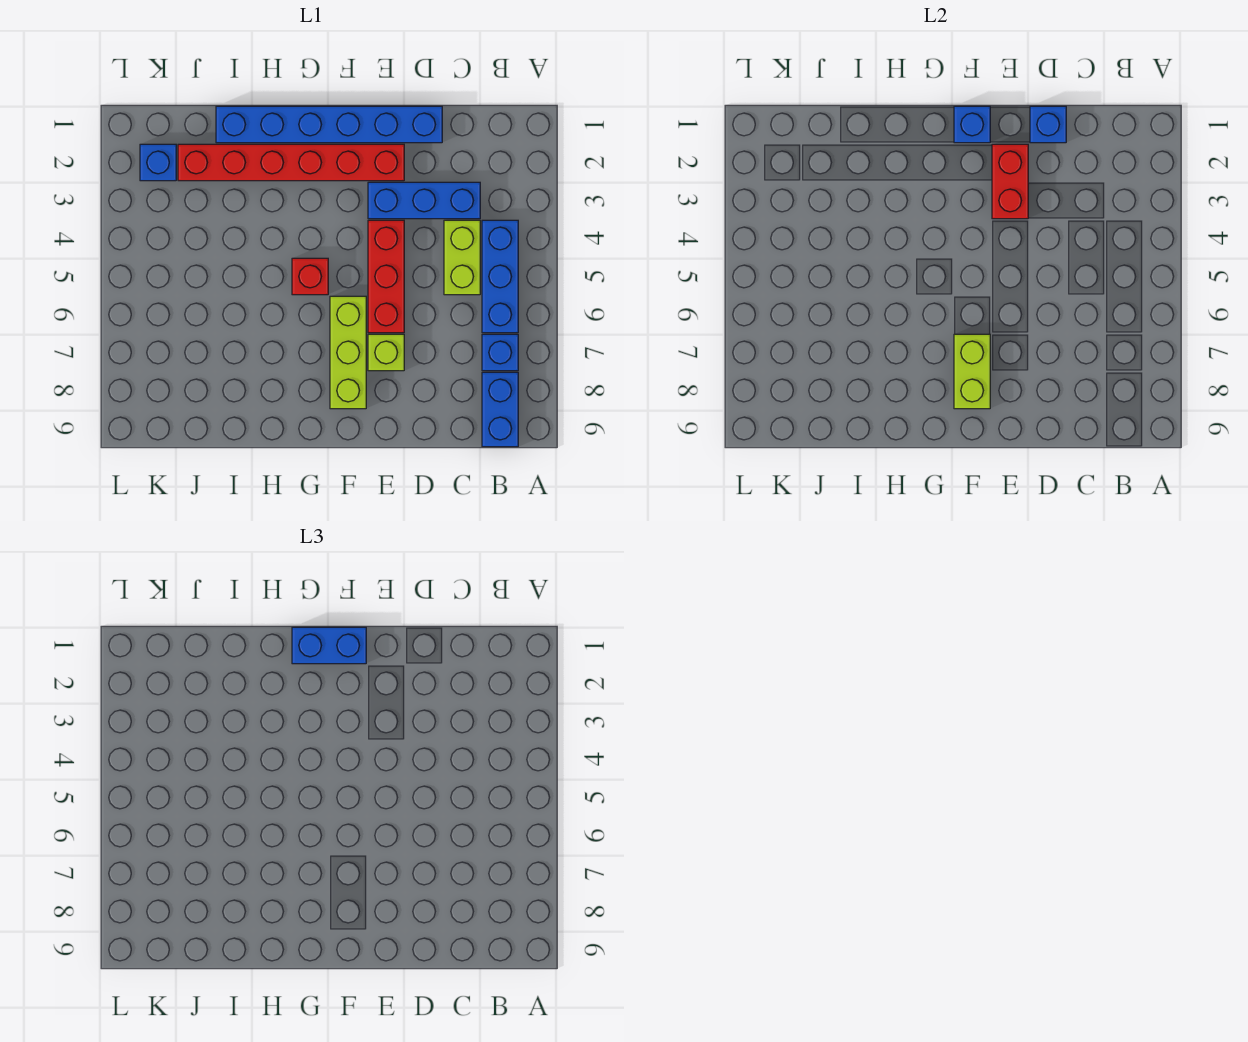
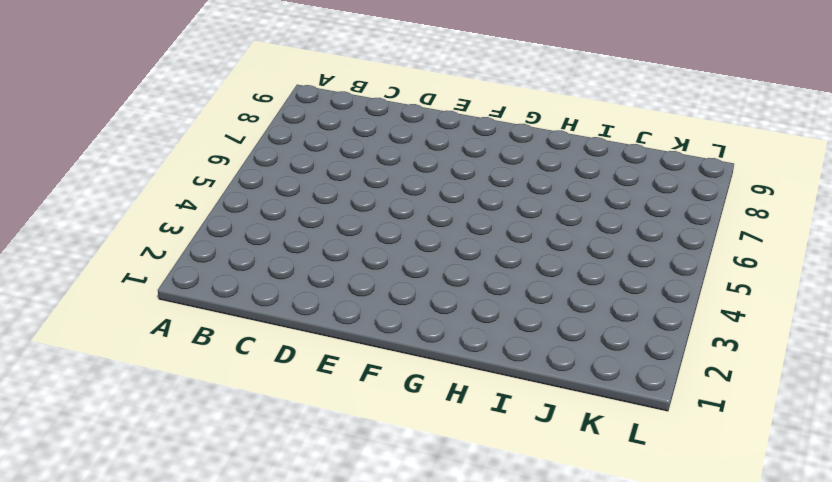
none -> blue 1x3 brick [482,220,518,333]
none -> blue 1x1 brick [482,334,518,371]
none -> blue 1x2 brick [482,372,518,447]

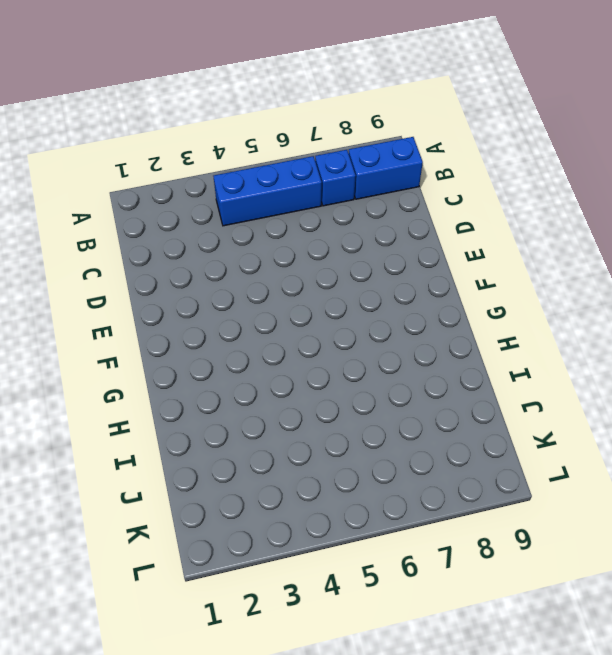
none -> blue 1x3 brick [368,182,480,219]
none -> lime 1x2 brick [444,220,480,295]
none -> blue 1x6 brick [216,106,442,143]

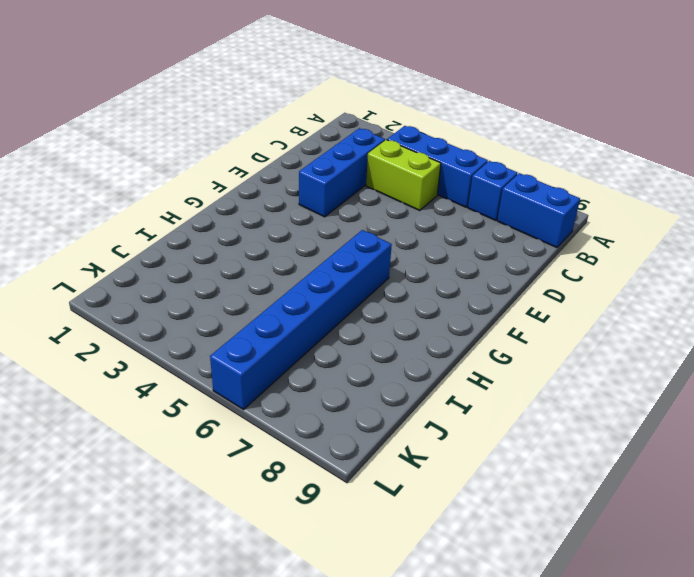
blue 1x6 brick [210,230,392,409] -> blue 1x6 brick moved to [216,106,442,143]
none -> red 1x6 brick [178,144,404,181]
none -> red 1x3 brick [368,220,404,333]
none -> lime 1x1 brick [368,334,404,371]

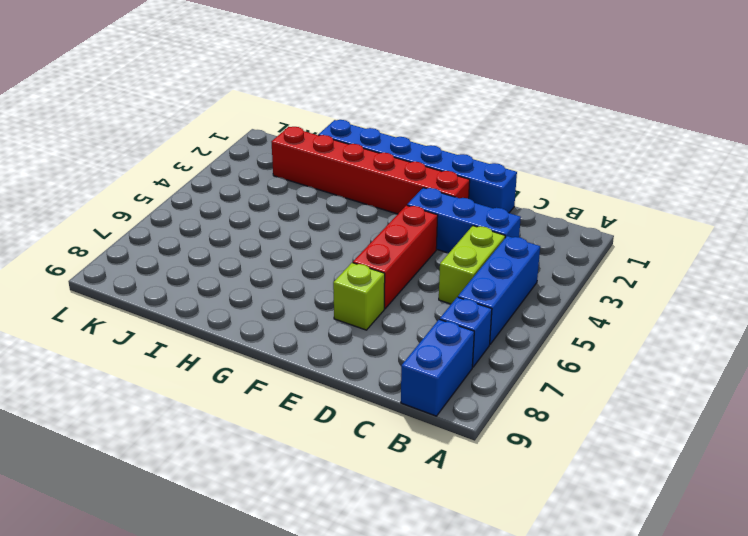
none -> lime 1x3 brick [330,296,366,409]
none -> red 1x1 brick [292,258,328,295]
none -> blue 1x1 brick [140,144,176,181]

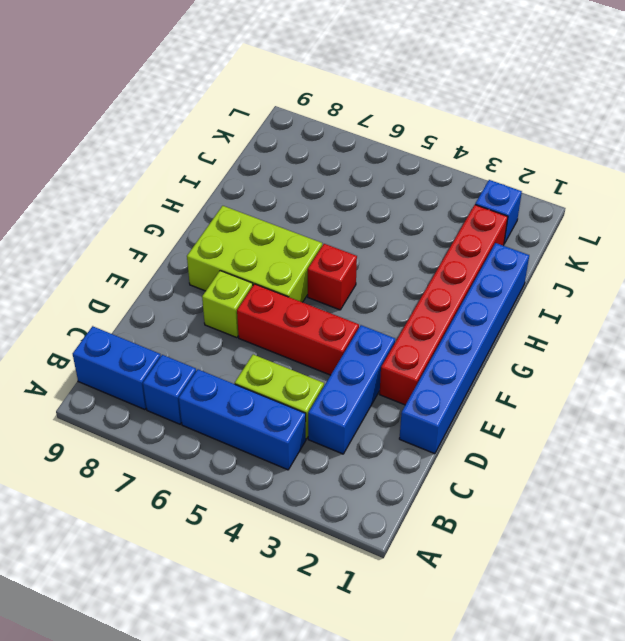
lime 2x3 brick [187,206,322,302] -> lime 1x3 brick [330,296,366,409]
none -> blue 1x1 brick [1030,106,1066,143]
none -> red 1x2 brick [992,144,1028,219]
none -> blue 1x1 brick [954,106,990,143]

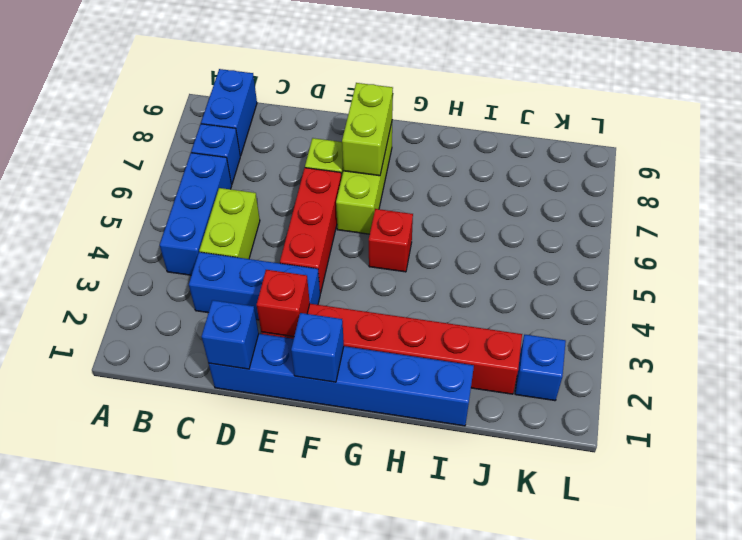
red 1x1 brick [257,270,310,337] -> red 1x2 brick [992,144,1028,219]
none -> blue 1x2 brick [292,627,366,664]

